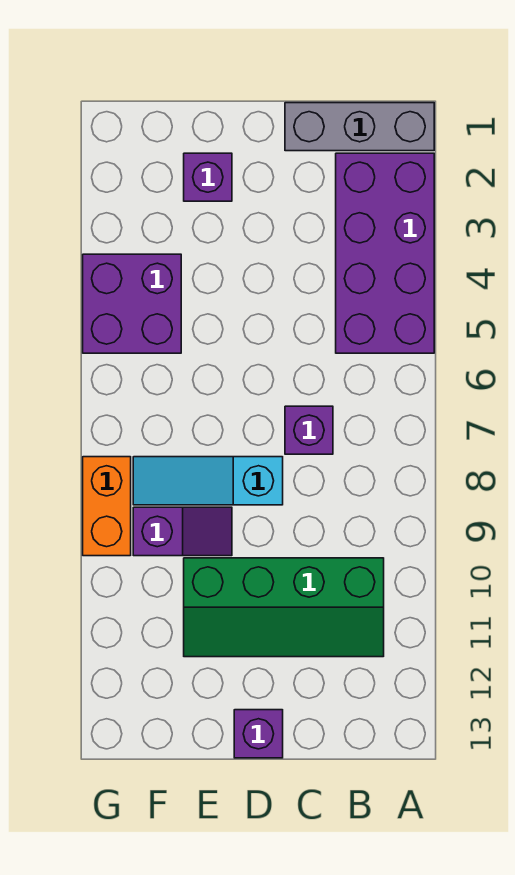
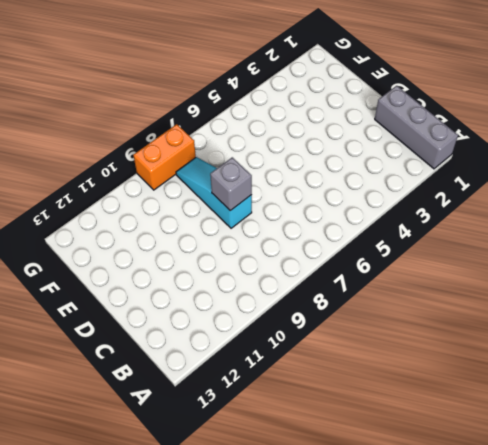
grey 1x1 brick [210,157,252,211] -> none
none -> purple 2x4 brick [336,153,434,353]
none -> green 2x4 slope [184,558,384,657]

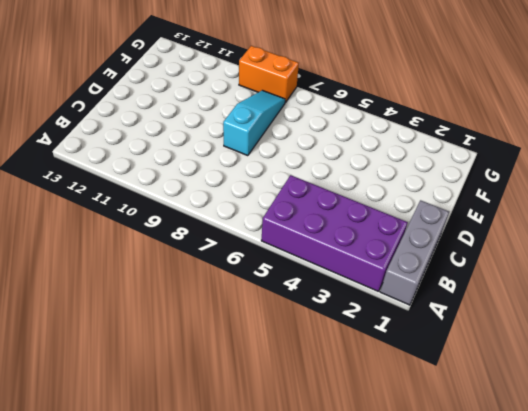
none -> green 2x4 slope [184,558,384,657]
none -> purple 1x1 brick [285,406,333,454]

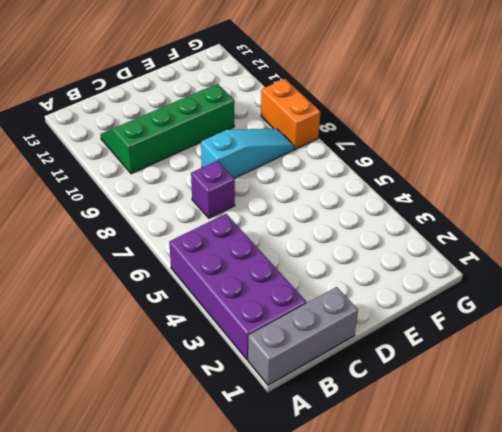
none -> purple 1x1 brick [234,710,283,758]
none -> purple 1x1 brick [184,153,232,201]

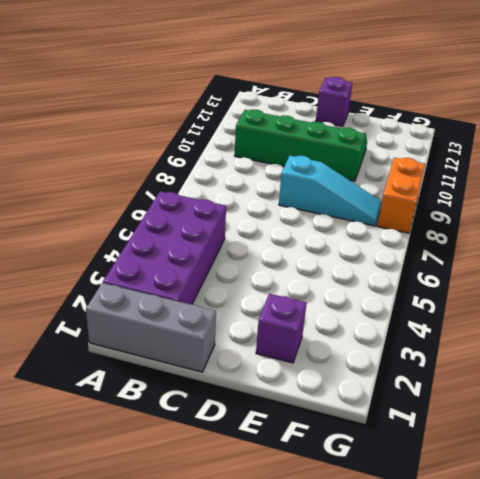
none -> purple 1x1 brick [285,406,333,454]
none -> purple 1x2 slope [133,507,232,556]

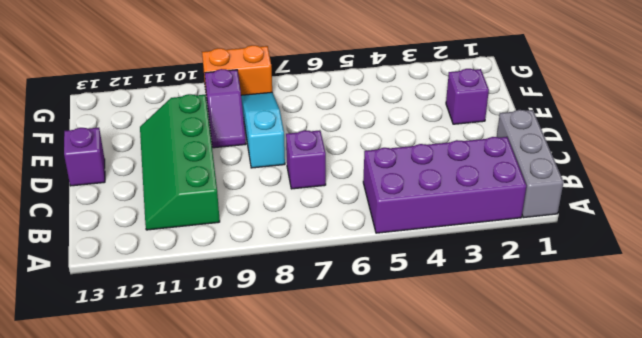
none -> purple 2x2 brick [83,254,181,353]

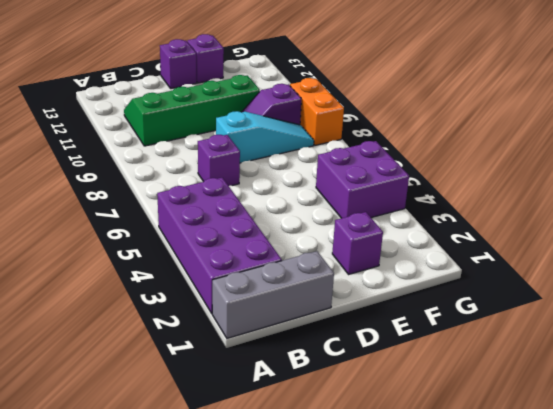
purple 1x1 brick [187,34,224,83] -> none

